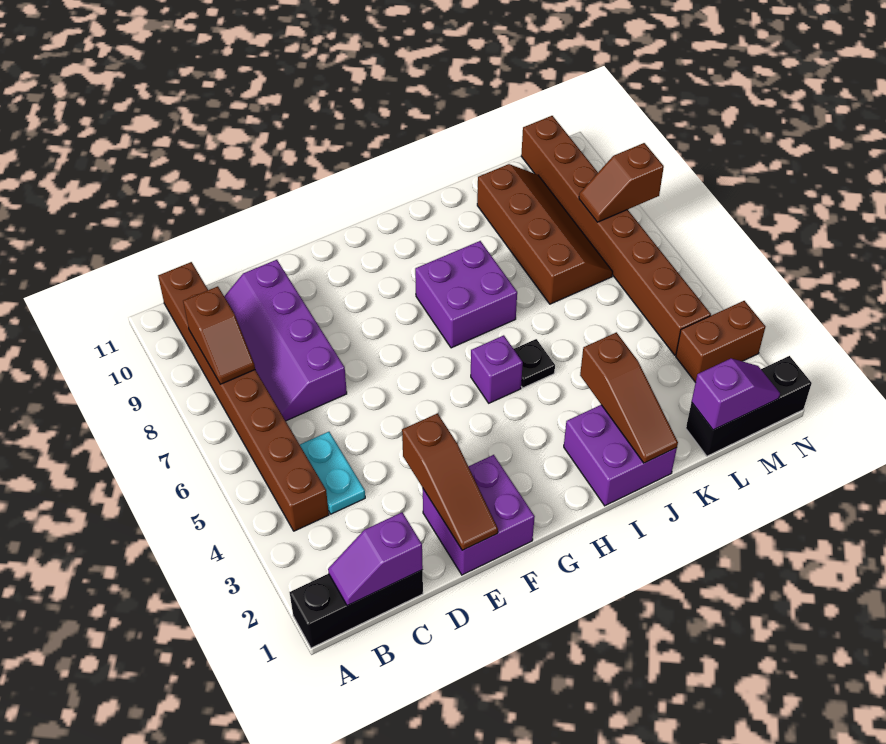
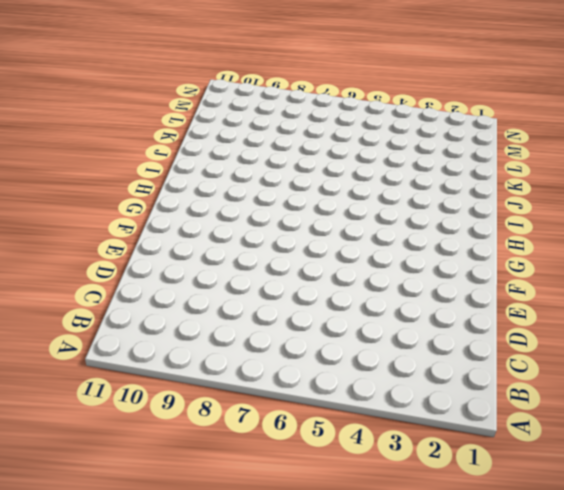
none -> black 1x3 brick [290,570,423,648]
none -> brown 1x8 brick [158,262,329,531]
none -> cyan 1x2 plate [300,432,365,514]

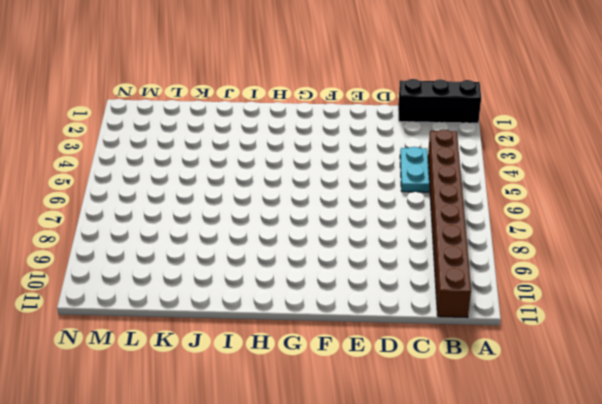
none -> purple 2x4 slope [224,260,347,421]
none -> purple 2x2 brick [423,455,535,575]
none -> purple 1x1 brick [471,335,523,403]

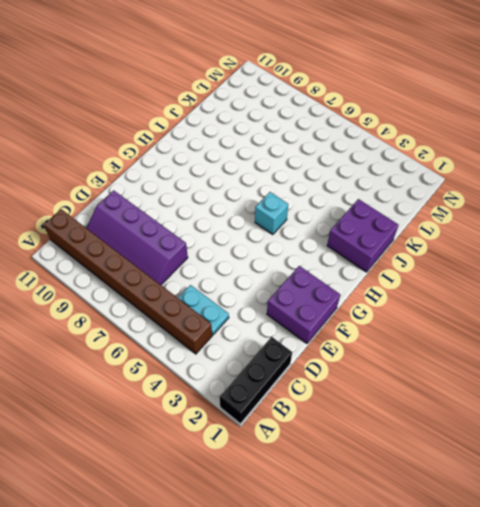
cyan 1x1 brick [255,192,288,235] -> purple 1x1 brick [471,335,523,403]
none -> purple 2x2 brick [415,241,517,348]
none -> black 1x1 plate [514,339,555,388]
none -> brown 2x4 slope [477,164,613,304]

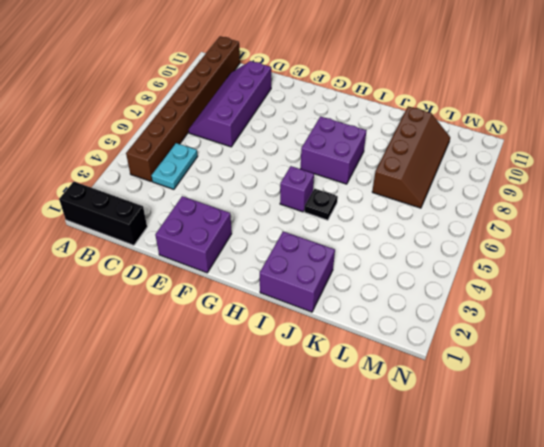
none -> black 1x3 brick [686,356,812,456]
none -> brown 1x2 brick [676,301,765,383]
none -> brown 1x8 brick [521,116,711,355]

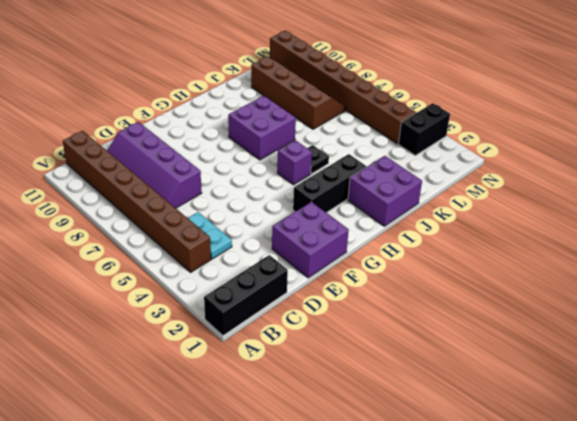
black 1x3 brick [293,154,366,213] -> black 1x3 brick moved to [686,356,812,456]
black 1x2 brick [398,103,450,155] -> brown 1x2 brick [676,301,765,383]
none -> purple 1x2 slope [328,512,423,606]
none -> brown 1x2 slope [183,286,255,384]
none -> brown 1x3 slope [402,413,498,550]

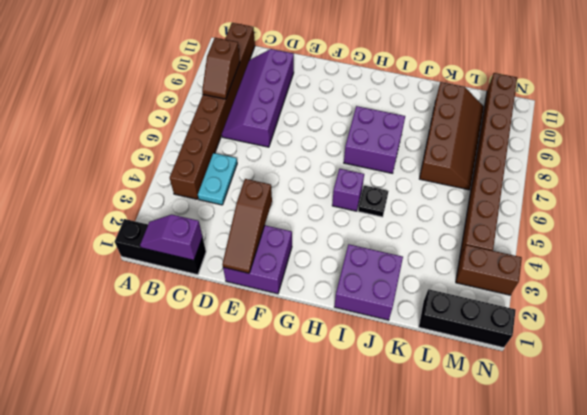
none -> brown 1x3 slope [580,332,678,463]
none -> purple 1x2 slope [692,359,780,430]
none -> brown 1x2 slope [579,143,664,222]

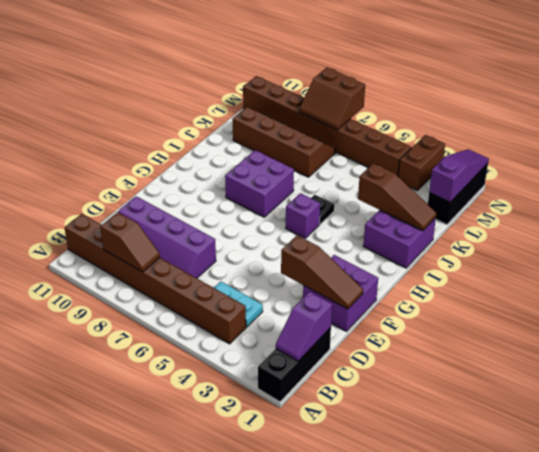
purple 1x3 slope [429,149,489,202] -> purple 1x2 slope [692,359,780,430]
brown 2x2 slope [299,68,365,130] -> brown 1x2 slope [579,143,664,222]

